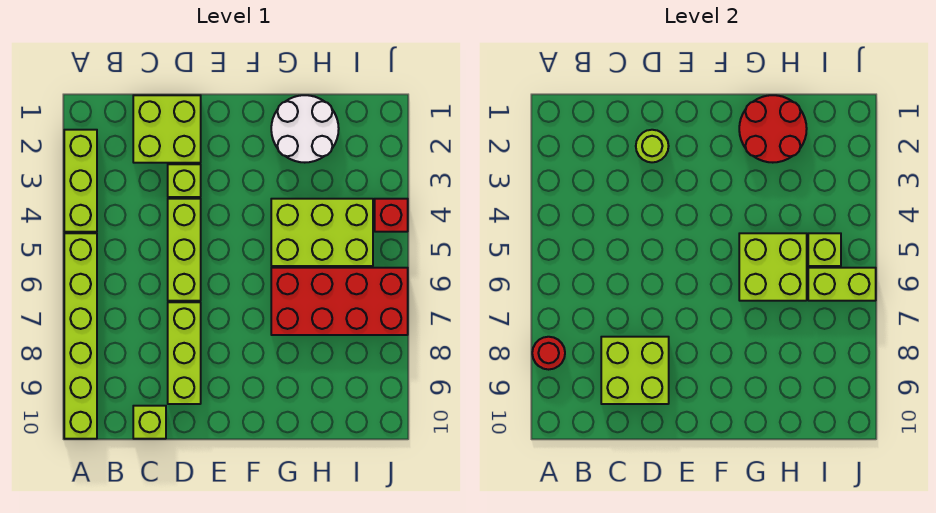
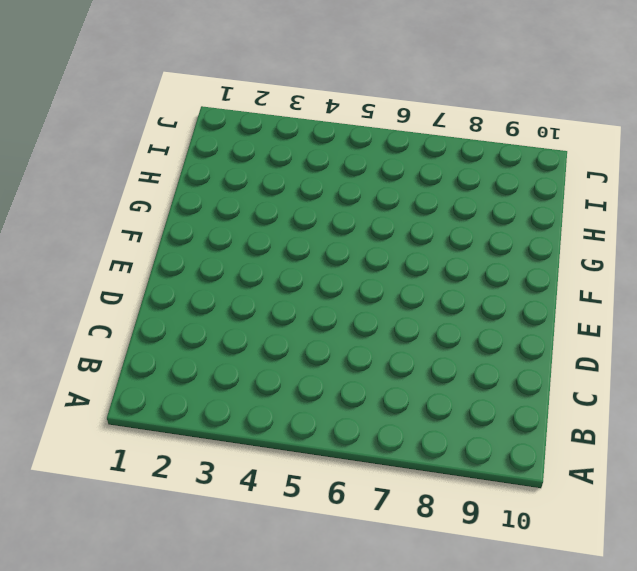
none -> lime 1x3 brick [64,130,97,232]
none -> lime 1x6 brick [64,233,97,439]
none -> lime 2x2 brick [133,95,201,163]

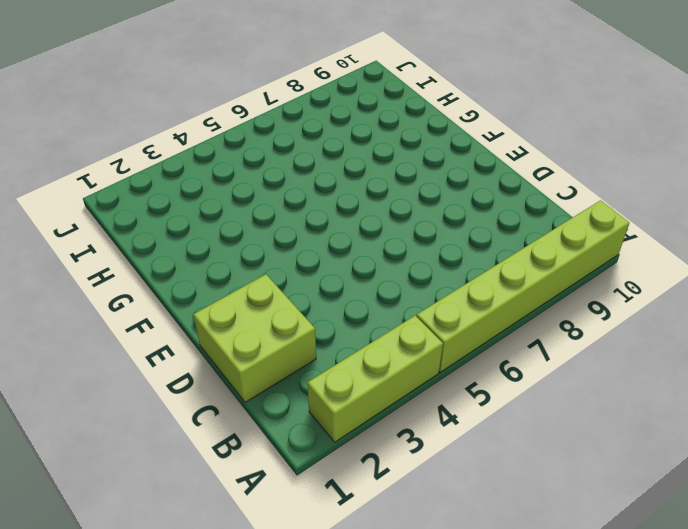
none -> lime 1x1 brick [133,406,166,439]
none -> lime 1x1 brick [168,164,201,197]
none -> lime 1x3 brick [168,199,201,301]

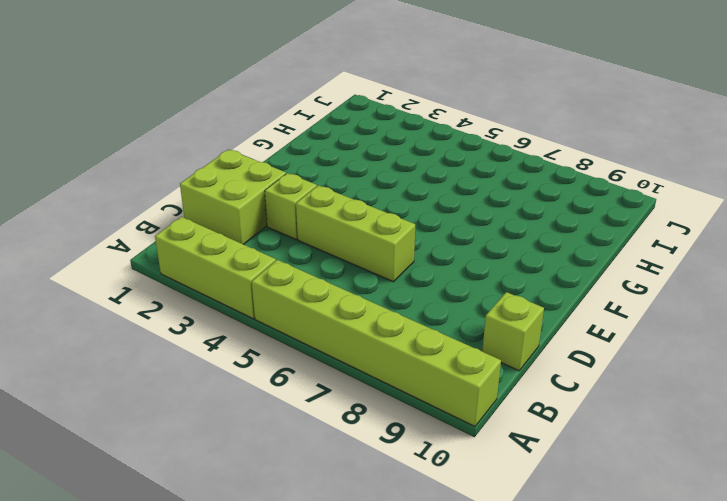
none -> lime 1x3 brick [168,302,201,404]
none -> white 2x2 round brick [271,95,339,163]
none -> lime 2x3 brick [271,199,373,266]

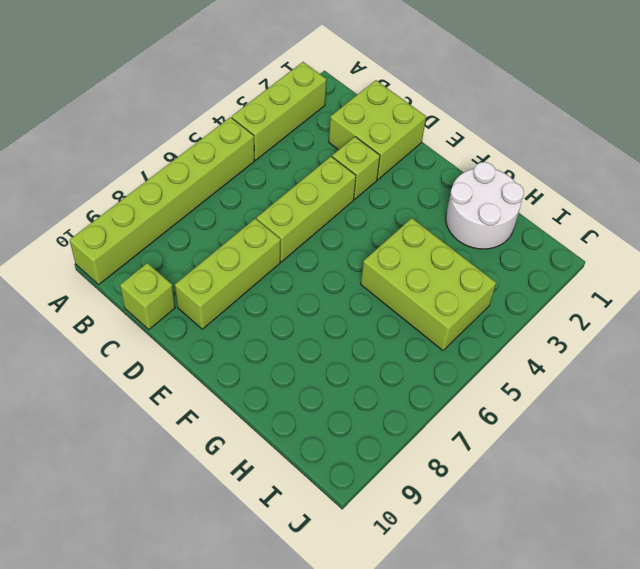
none -> red 2x4 brick [271,268,408,335]
none -> red 1x1 brick [375,199,408,232]
none -> red 1x1 round brick [532,337,565,370]

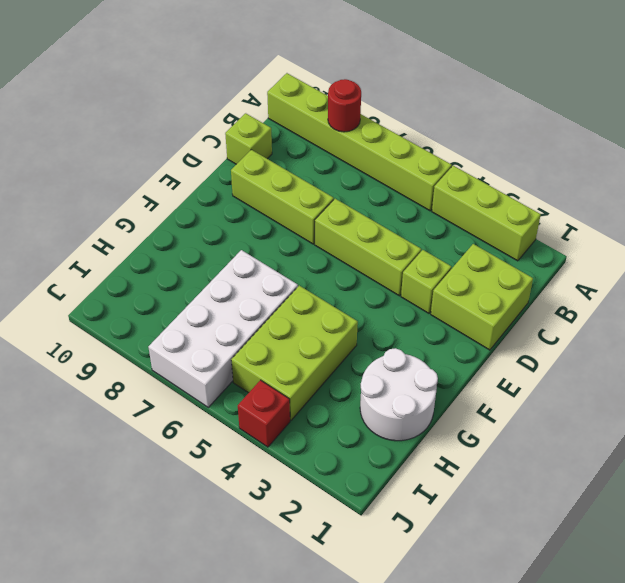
white 2x4 brick [148,250,298,407] -> red 2x4 brick [271,268,408,335]
none -> lime 2x2 brick [601,337,669,404]
none -> lime 1x1 round brick [636,130,669,162]
none -> red 2x2 round brick [739,95,807,163]

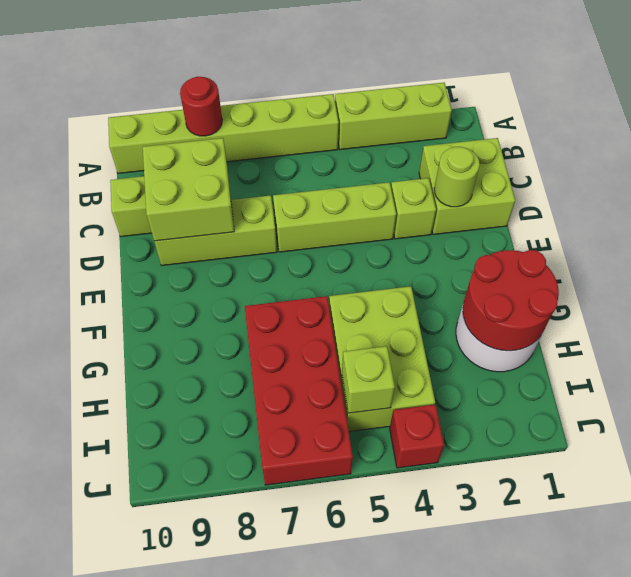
none -> lime 2x2 brick [739,233,807,301]
none -> lime 1x2 brick [808,268,876,301]

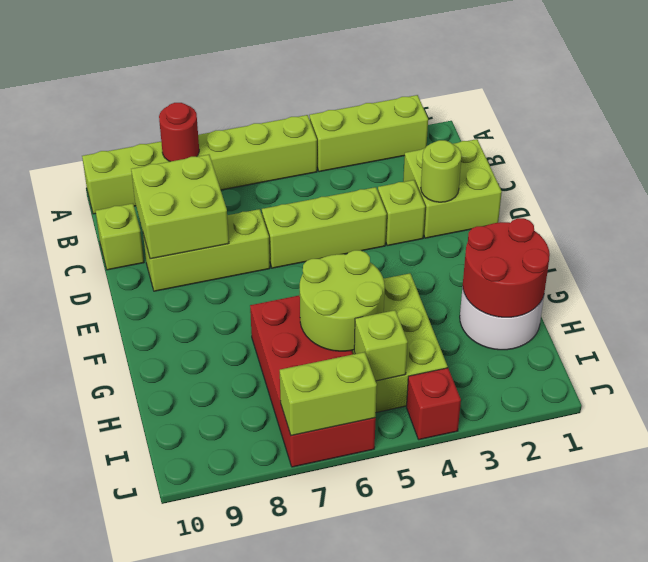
lime 2x2 round brick [300,250,385,351] -> lime 2x2 brick [739,233,807,301]
lime 1x2 brick [280,352,377,436] -> lime 1x2 brick turned to [808,268,876,301]

